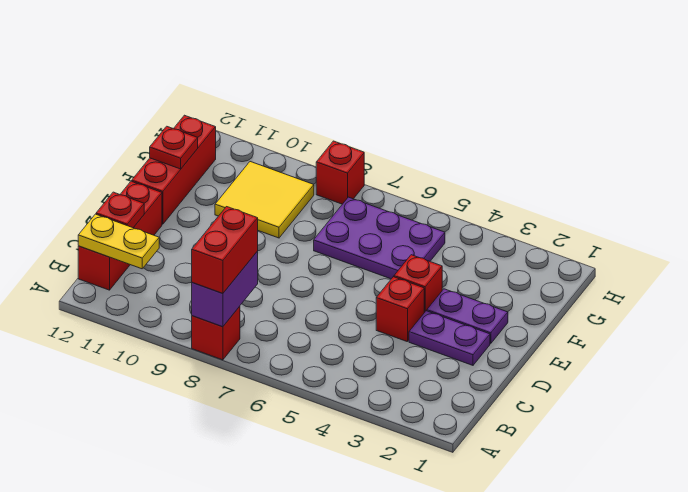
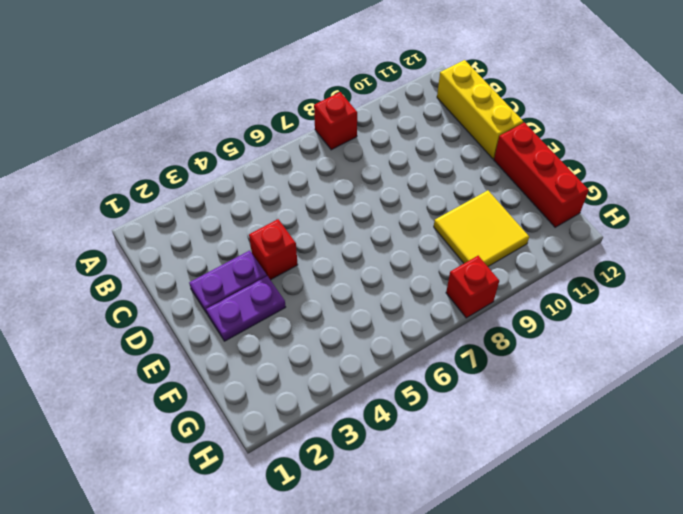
yellow 1x3 brick [437,60,523,159] -> red 1x3 brick [78,181,162,290]
none -> red 1x1 brick [394,255,442,313]
none -> purple 2x3 plate [314,197,445,279]
none -> purple 1x2 brick [192,251,258,327]

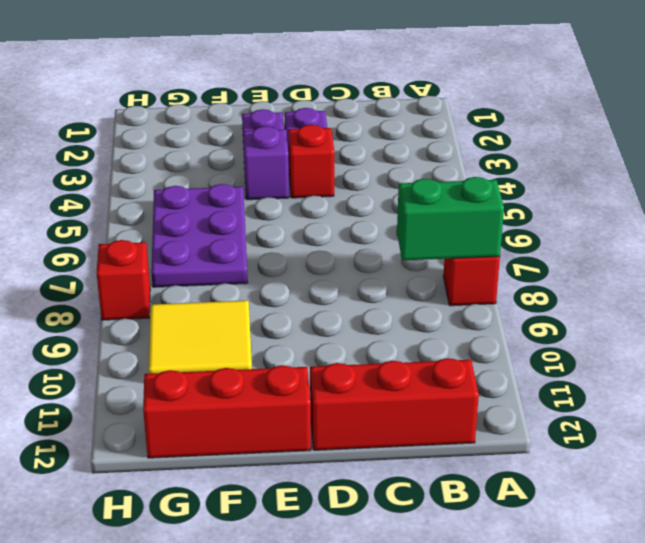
green 1x2 brick [397,177,504,260] -> purple 1x2 brick [192,251,258,327]
purple 1x1 brick [243,126,289,200] -> red 1x1 brick [394,255,442,313]
none -> yellow 1x2 plate [78,214,159,269]
none -> red 1x1 plate [96,192,144,228]
none -> red 1x1 plate [150,126,198,169]

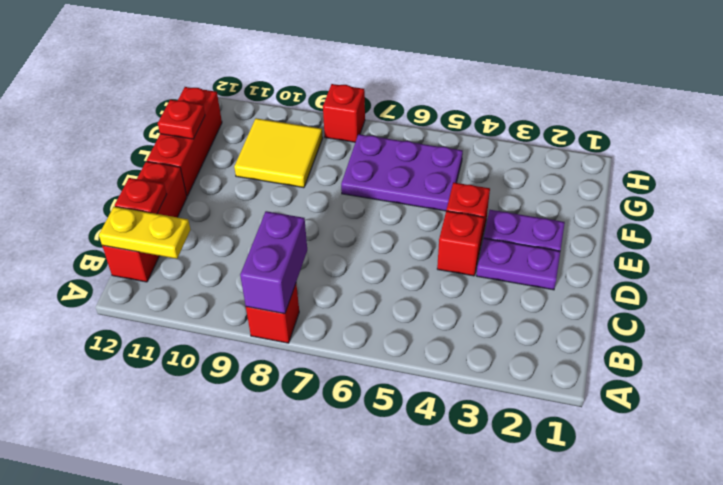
none -> red 1x2 brick [192,207,258,294]

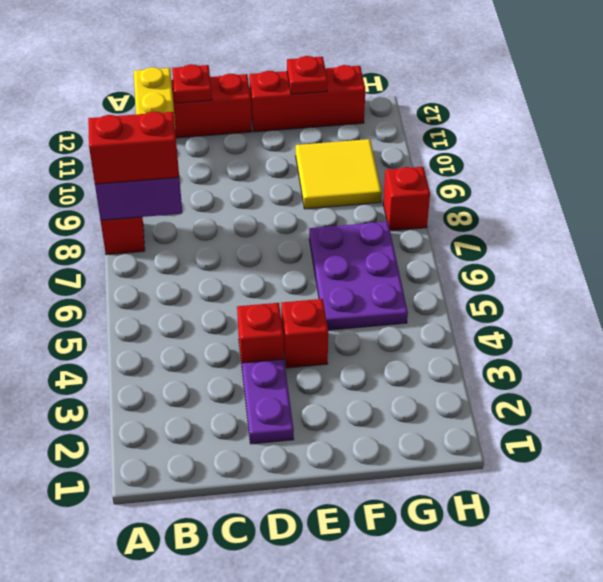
none -> purple 1x2 plate [427,289,508,344]

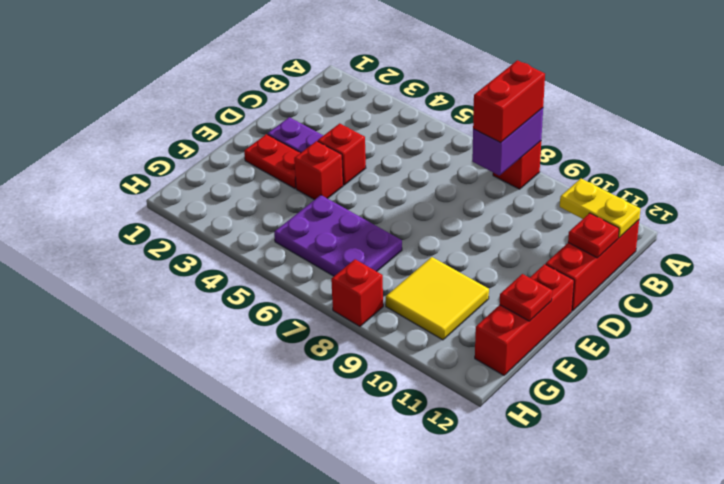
red 1x2 plate [244,134,300,189] -> purple 1x2 plate [427,289,508,344]

